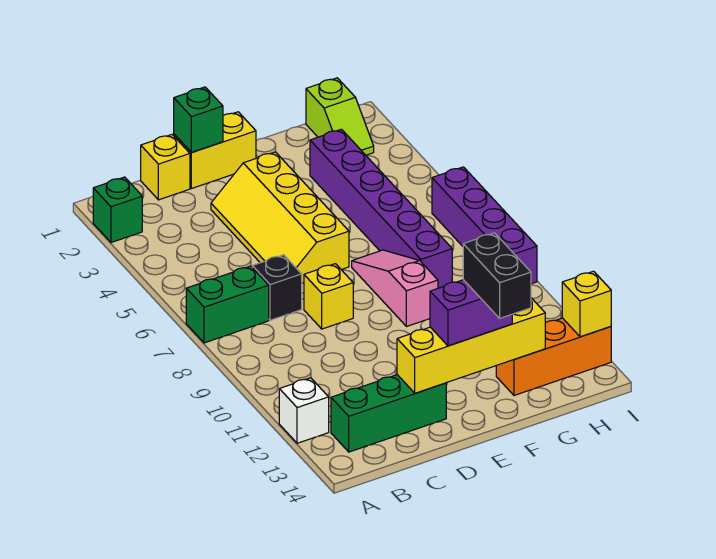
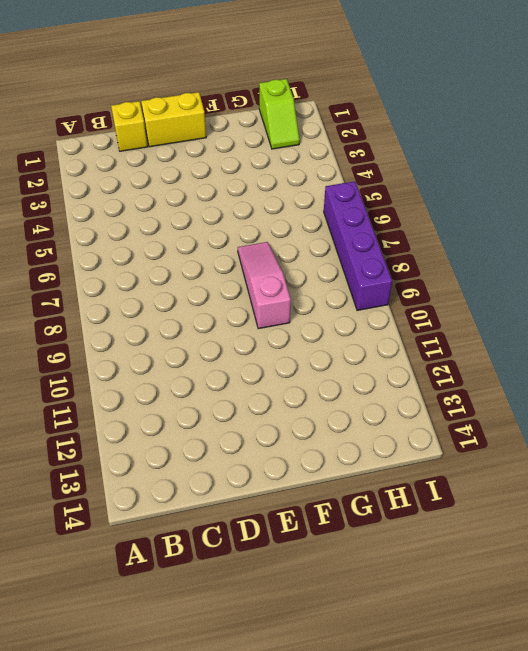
none -> green 1x1 brick [93,177,142,243]
none -> green 1x2 brick [186,266,269,343]
none -> white 1x1 brick [279,378,329,443]

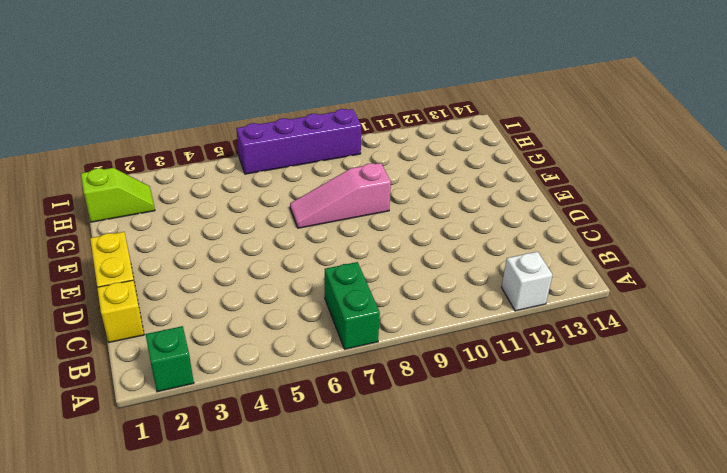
none -> green 1x3 brick [331,375,446,452]
none -> black 1x1 brick [252,255,302,320]
none -> yellow 2x4 slope [211,152,349,283]

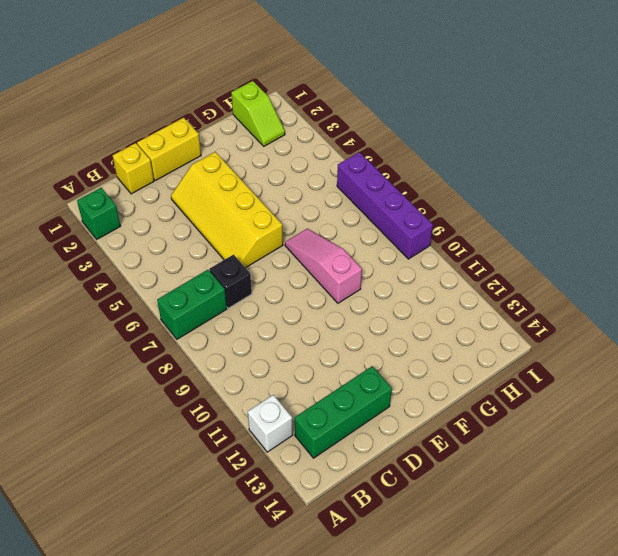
none -> yellow 1x1 brick [304,264,353,329]
none -> purple 1x6 brick [310,129,452,288]
none -> orange 1x3 brick [496,318,611,395]

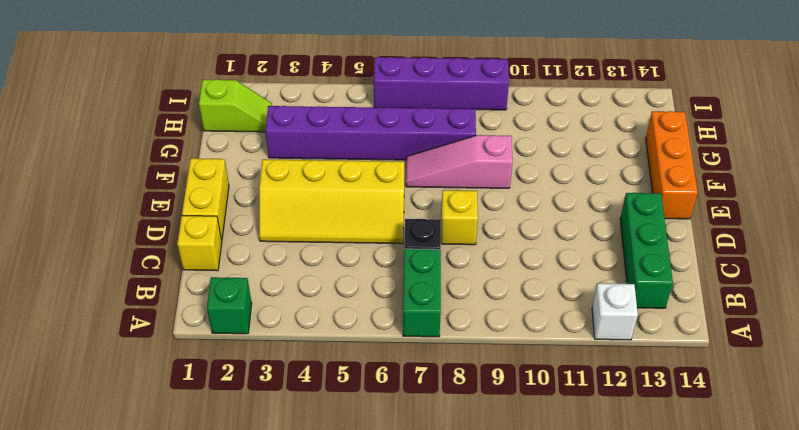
orange 1x3 brick [646,111,698,219] -> orange 1x3 brick moved to [496,318,611,395]
none -> green 1x1 brick [174,87,223,153]
none -> yellow 1x4 brick [397,298,545,393]
none -> yellow 1x1 brick [562,271,611,337]

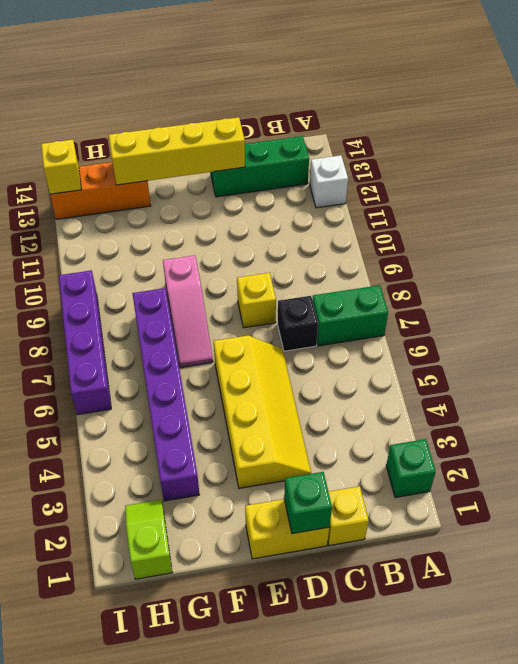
none -> purple 1x2 brick [430,280,512,346]
none -> black 1x2 brick [463,233,531,318]

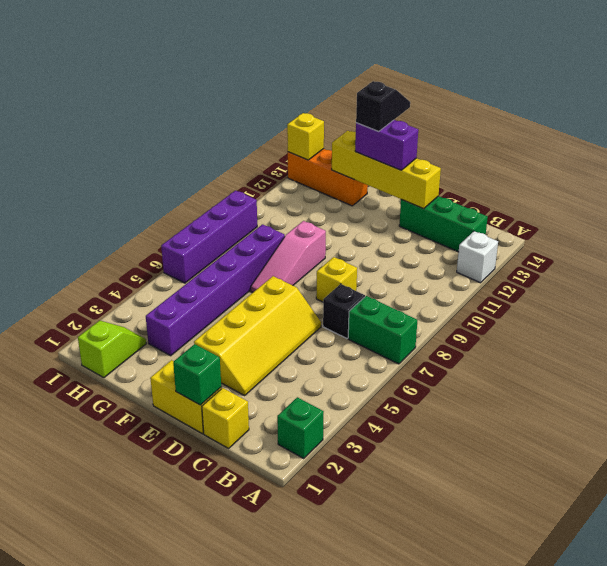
black 1x2 slope [356,81,410,131] -> black 1x2 brick [463,233,531,318]

